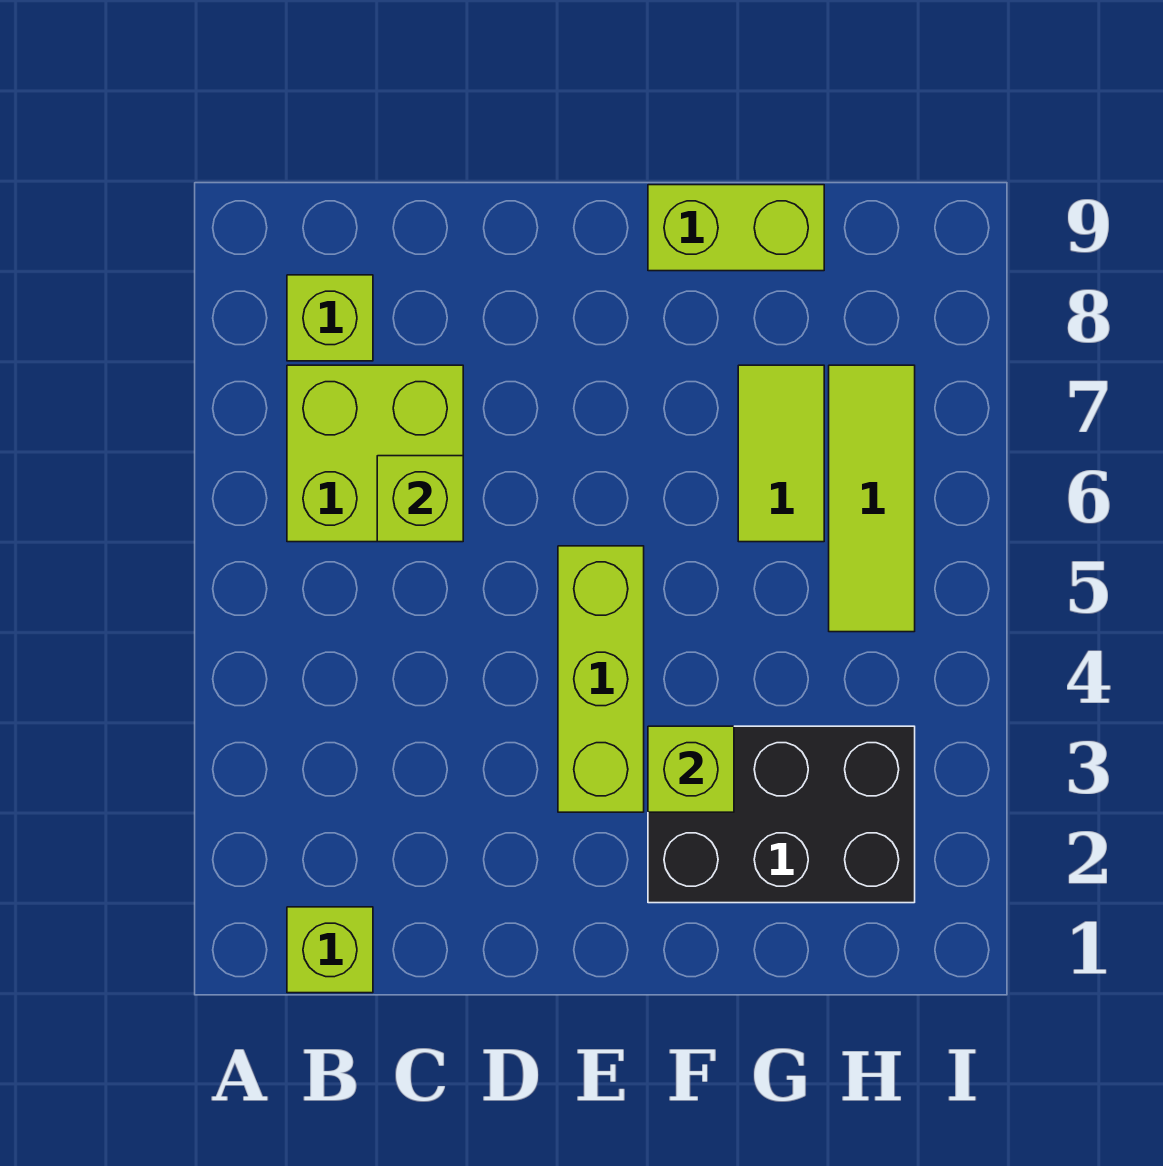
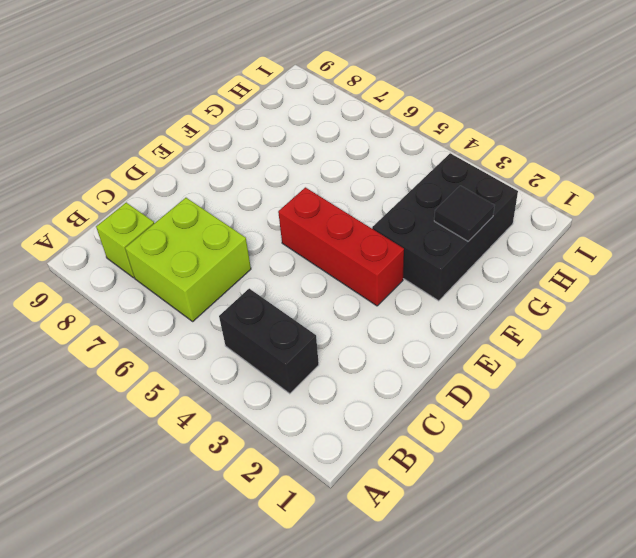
black 1x2 brick [219,289,319,394] -> none
red 1x3 brick [278,187,404,306] -> lime 1x3 brick [558,546,644,812]
black 1x1 tile [434,186,494,241] -> none
none -> lime 1x1 brick [287,907,373,993]
none -> lime 1x2 brick [648,185,824,271]

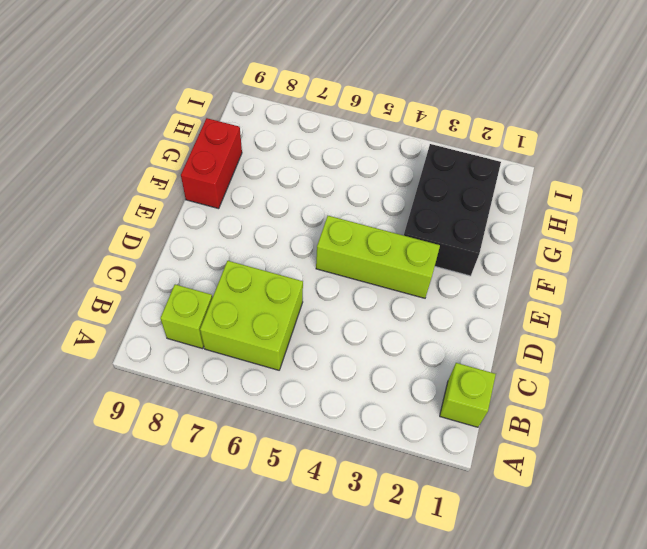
red 1x2 brick [181,118,242,209] -> lime 1x2 brick [648,185,824,271]
none -> lime 1x2 tile [738,365,824,542]
none -> lime 1x3 tile [829,365,915,632]

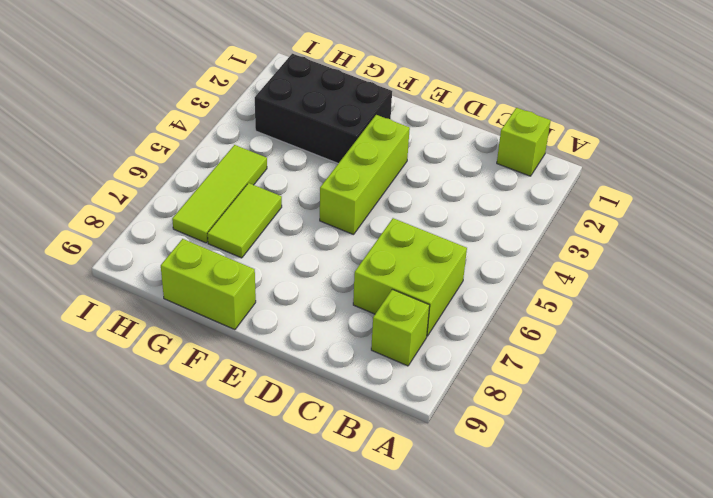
none -> lime 1x1 brick [377,456,463,542]
none -> lime 1x1 brick [648,726,734,812]

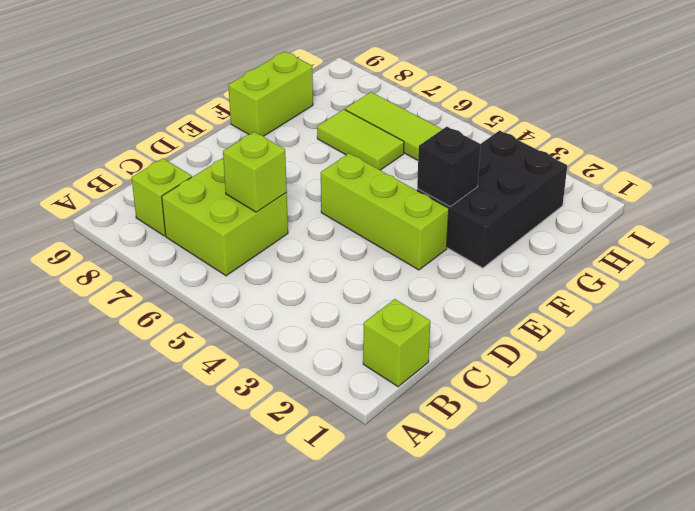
black 1x1 brick [417,127,481,207] -> lime 1x1 brick [648,726,734,812]

